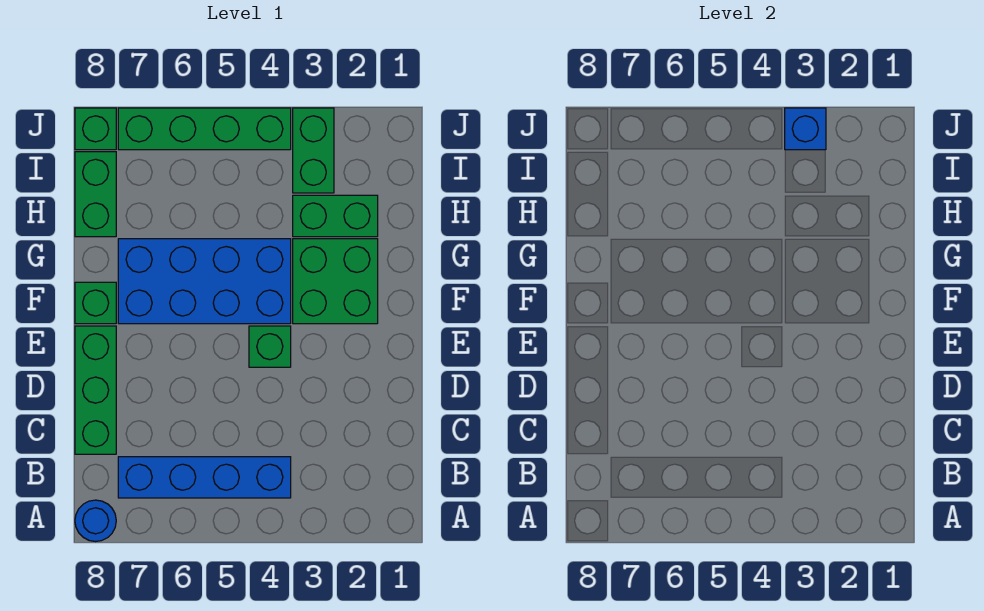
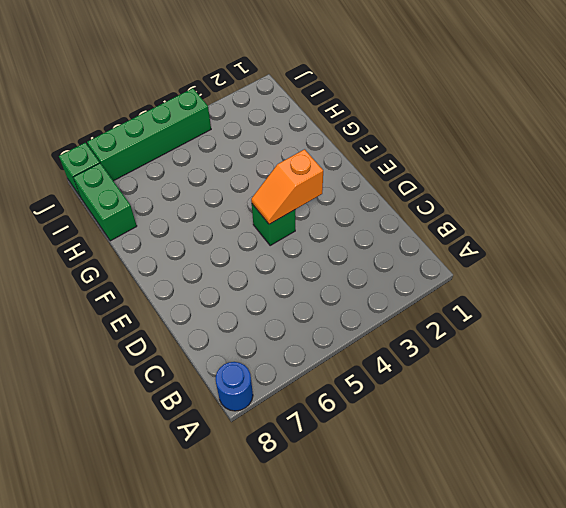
orange 1x2 slope [251,149,323,224] -> none
none -> blue 1x4 brick [118,457,291,498]
none -> green 1x3 brick [75,326,116,454]
none -> green 2x2 brick [293,239,378,324]

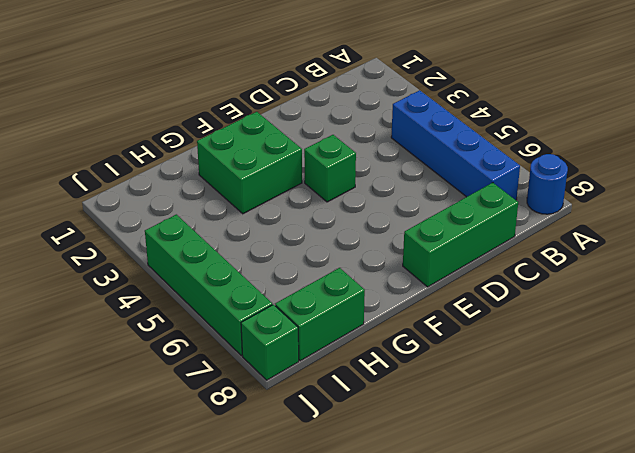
none -> blue 2x4 brick [118,239,291,324]
none -> green 1x1 brick [75,282,116,324]
none -> green 1x2 brick [293,195,378,237]

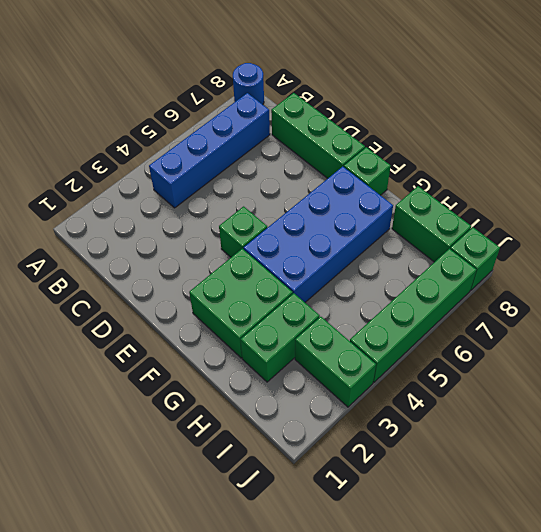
none -> blue 1x1 brick [785,108,826,150]

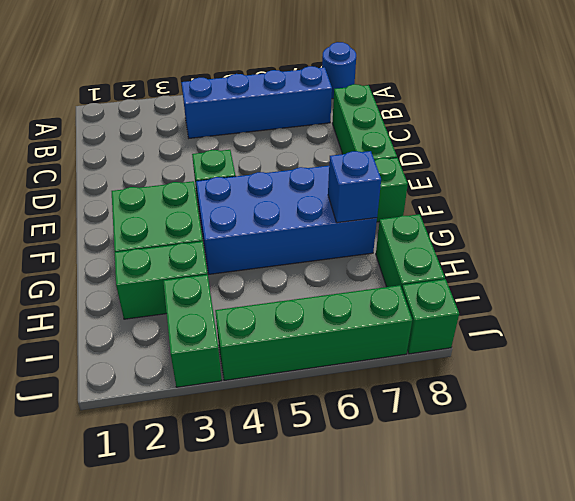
blue 1x1 brick [328,151,381,223] -> blue 1x1 brick moved to [785,108,826,150]

